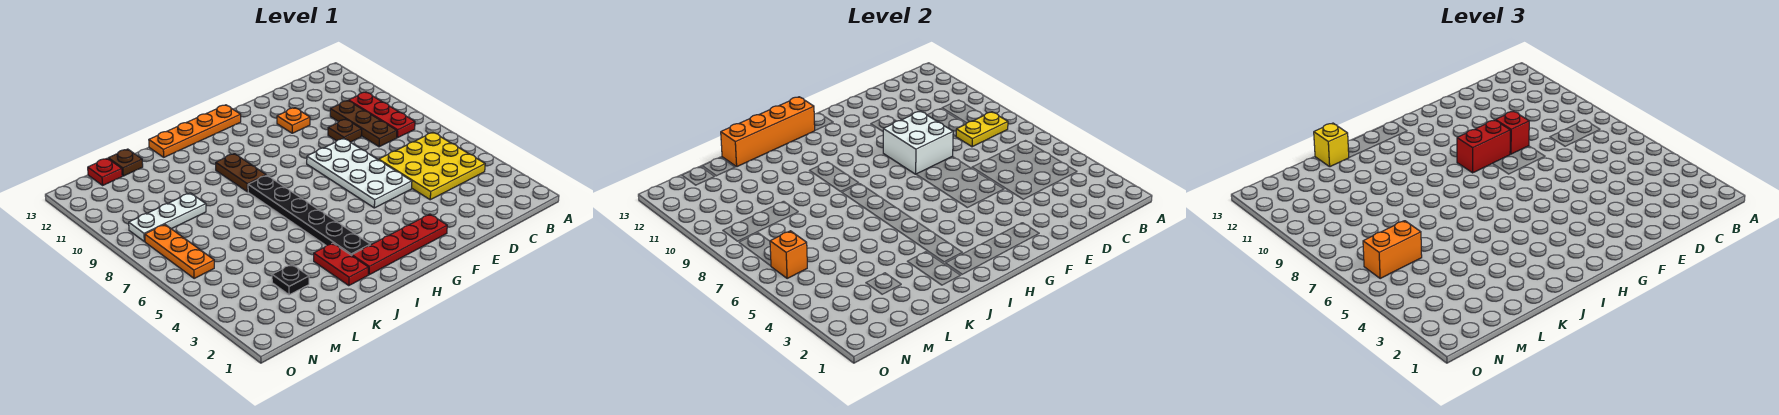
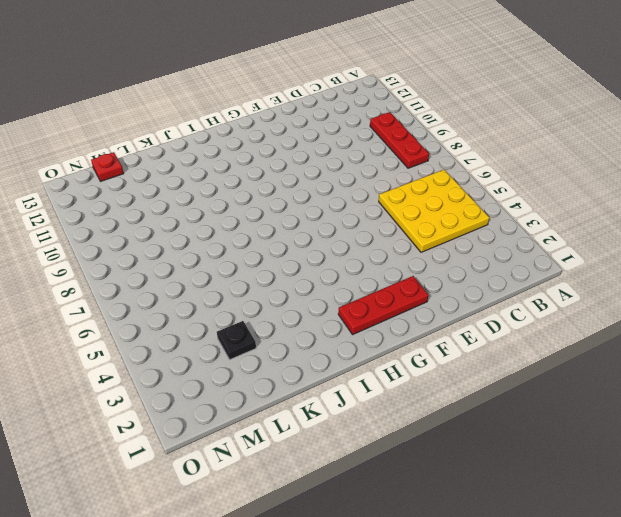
red 1x3 plate [338,276,428,334] -> red 1x4 plate [352,214,447,275]
none -> brown 1x3 plate [330,101,397,147]
none -> brown 1x1 plate [328,119,362,142]
none -> white 2x4 plate [307,138,412,208]

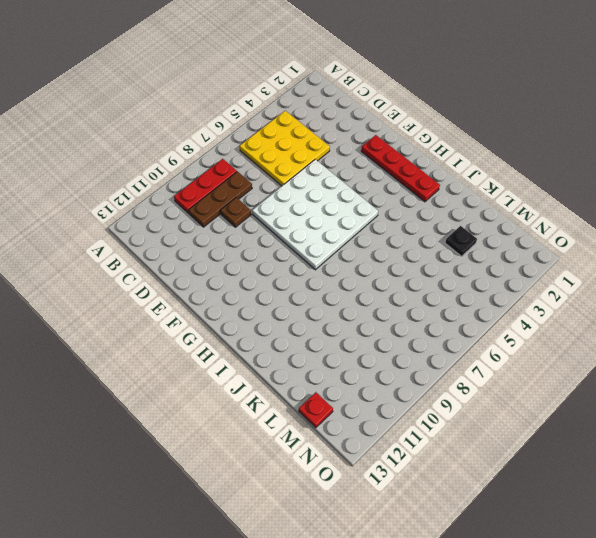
white 4x4 plate [252,159,378,270] -> white 2x4 plate [307,138,412,208]
none -> orange 1x1 plate [277,108,310,133]
none -> orange 1x4 plate [149,105,241,157]
none -> black 1x6 plate [248,175,370,256]

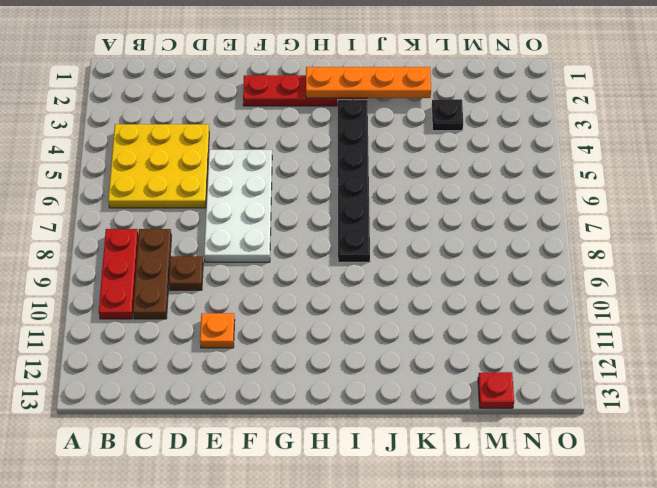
orange 1x4 plate [306,67,431,98] -> orange 1x4 plate moved to [149,105,241,157]
none -> brown 1x2 plate [216,154,266,192]
none -> red 1x2 plate [314,243,368,286]
none -> white 1x3 plate [129,193,206,242]

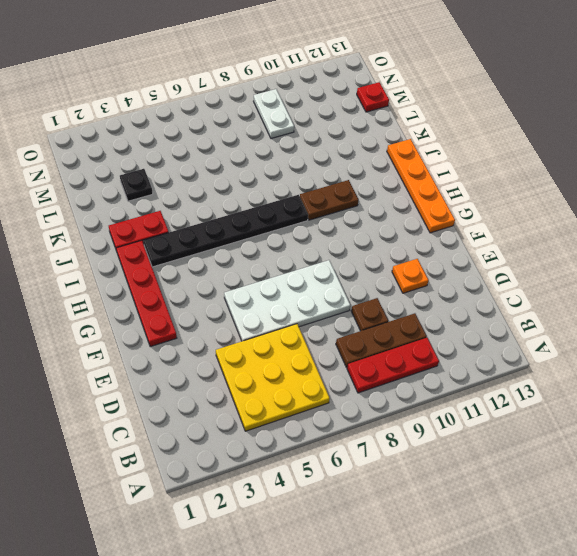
white 1x2 plate [254,89,294,138] -> white 1x3 plate [129,193,206,242]
none -> brown 1x1 plate [108,149,143,176]
none -> orange 1x3 plate [145,225,214,279]
none -> yellow 1x2 plate [956,112,1008,147]

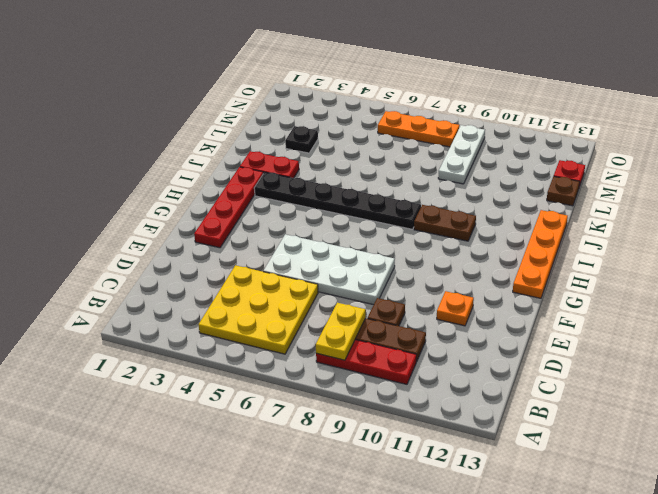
none -> white 2x2 brick [883,111,953,174]
none -> orange 1x4 brick [721,97,815,167]
none -> orange 1x1 brick [770,231,807,279]

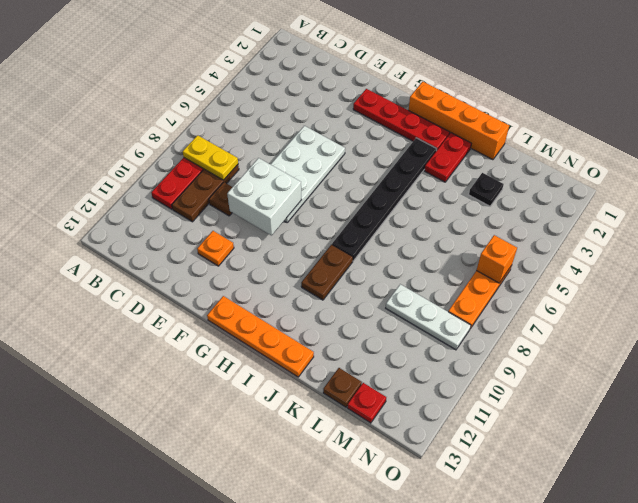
orange 1x4 brick [409,82,509,160] -> orange 1x4 brick moved to [721,97,815,167]
none -> yellow 3x3 plate [379,132,485,200]
none -> red 1x1 brick [1495,111,1529,154]
none -> red 1x2 brick [1457,120,1510,173]

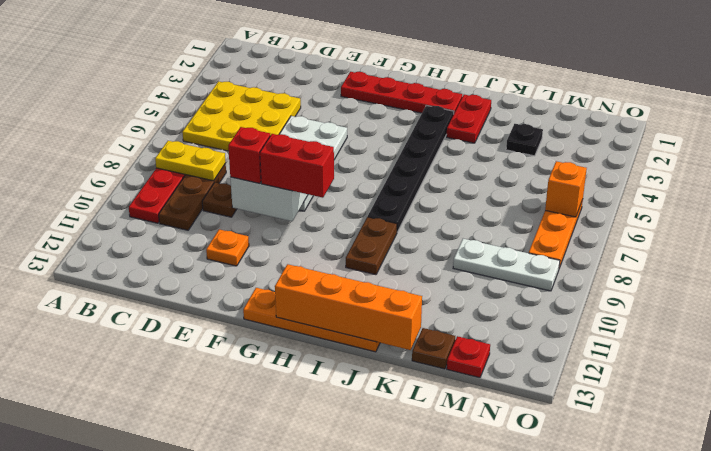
none -> yellow 1x1 brick [1314,123,1349,167]
none -> orange 1x2 brick [1363,221,1422,279]

